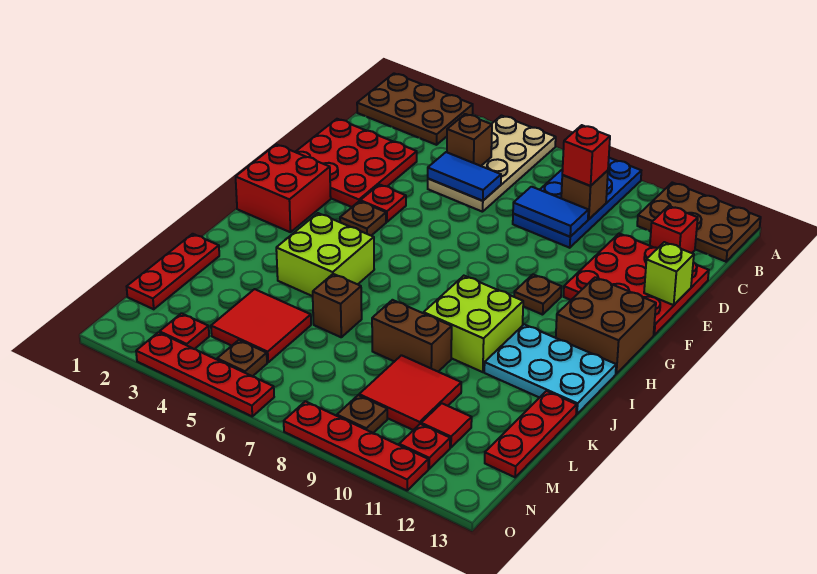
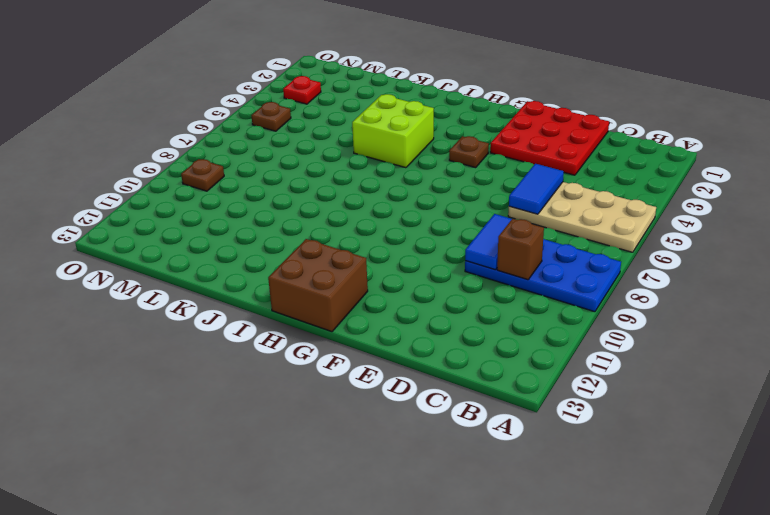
none -> brown 2x3 plate [357,74,473,145]
none -> brown 2x3 plate [637,183,761,262]
none -> red 1x1 brick [650,206,698,253]
none -> red 3x3 plate [563,234,709,335]

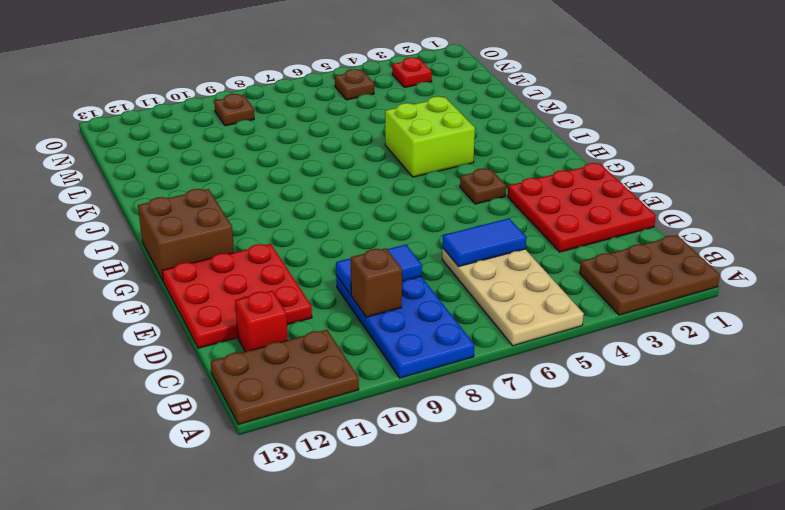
none -> red 1x1 plate [360,184,406,222]
none -> red 2x2 brick [236,144,331,232]
none -> brown 1x1 plate [514,274,562,315]
none -> lime 2x2 brick [424,276,523,372]

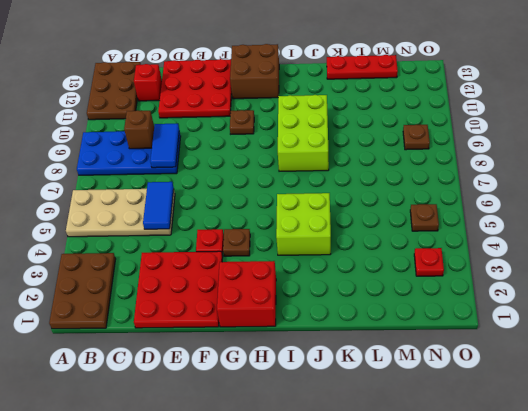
lime 2x3 brick [278,95,329,171] -> lime 2x2 brick [424,276,523,372]
none -> cyan 2x3 plate [484,324,616,414]
none -> red 1x3 plate [127,234,219,309]
none -> brown 1x1 brick [313,274,362,337]
none -> brown 1x2 brick [372,300,452,372]

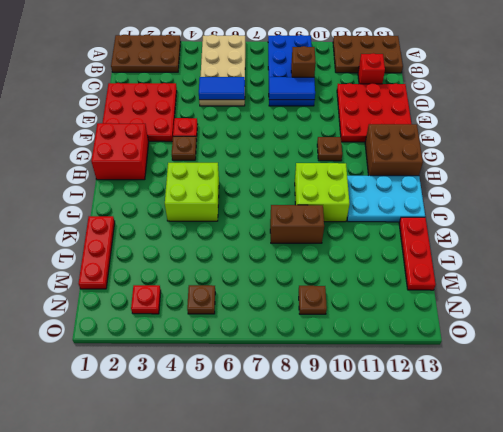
none -> brown 1x1 brick [313,274,362,337]
none -> red 2x2 tile [211,289,311,362]
none -> red 2x2 tile [359,355,461,430]
none -> red 1x1 tile [421,403,472,447]

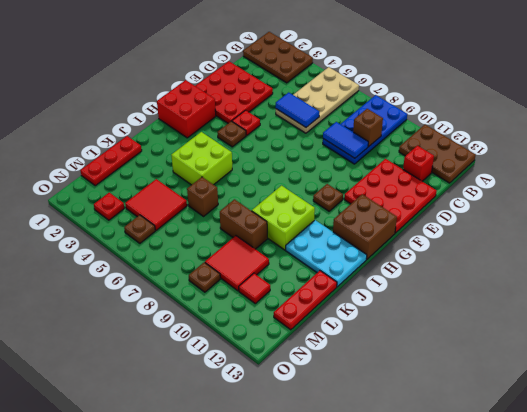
none -> red 1x1 plate [399,424,450,469]
none -> red 1x4 plate [136,332,274,416]
none -> red 1x4 plate [284,401,428,490]
none -> brown 1x1 brick [447,114,492,166]

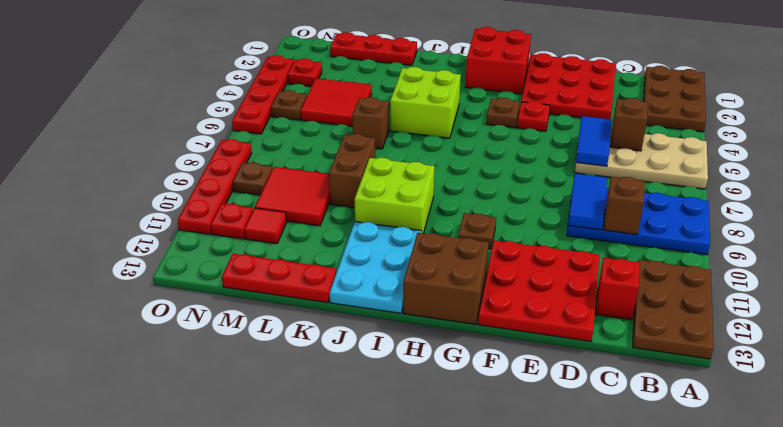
none -> lime 1x1 brick [644,242,694,305]
none -> red 1x1 brick [562,125,610,186]

